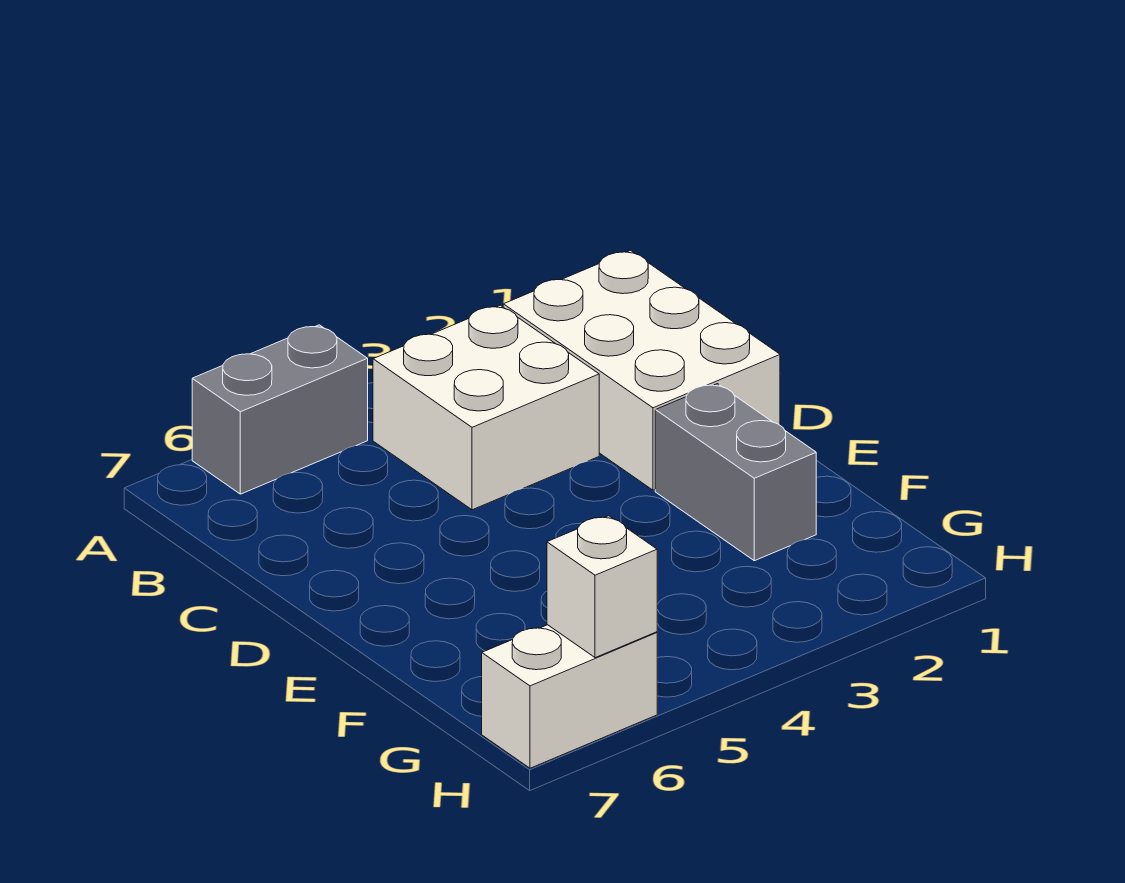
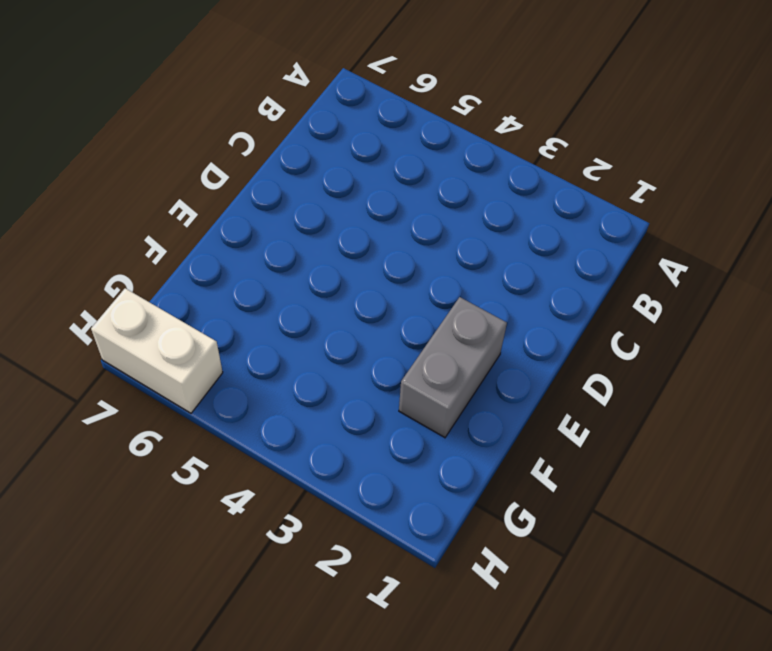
none -> grey 1x2 brick [192,325,368,494]
none -> white 2x3 brick [503,251,780,490]

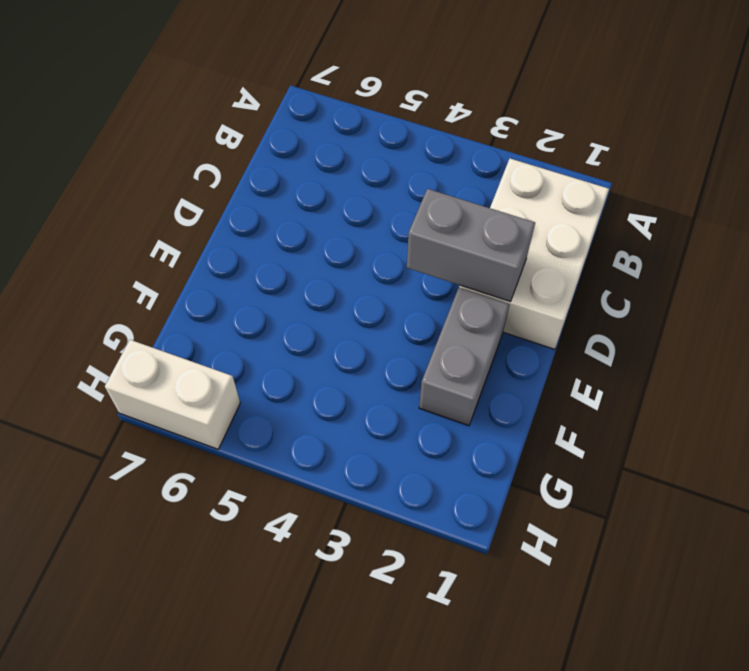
grey 1x2 brick [407,189,535,301] -> grey 1x2 brick moved to [192,325,368,494]
none -> white 2x2 brick [373,305,599,510]
none -> white 1x1 brick [547,516,657,658]

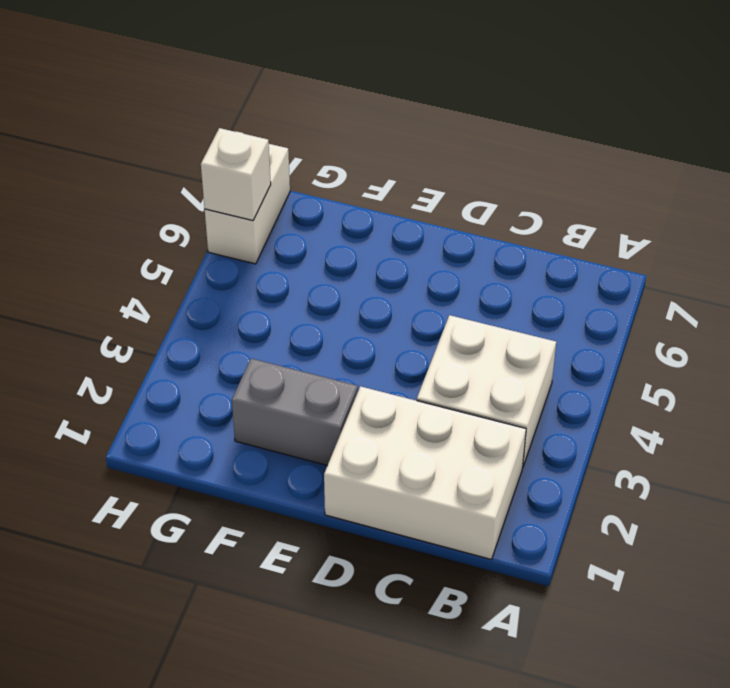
none -> grey 1x2 brick [192,325,368,494]

